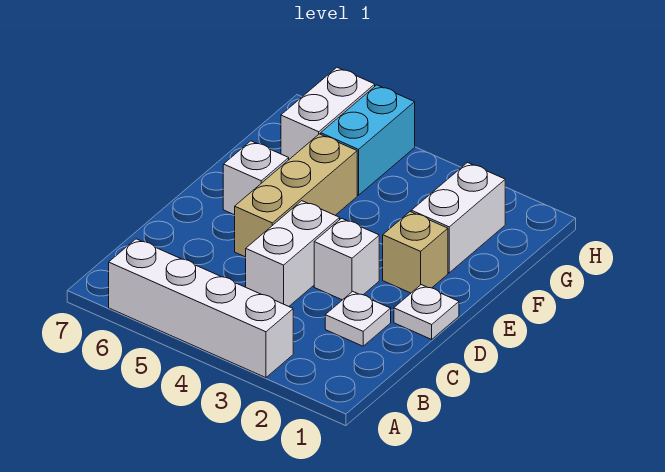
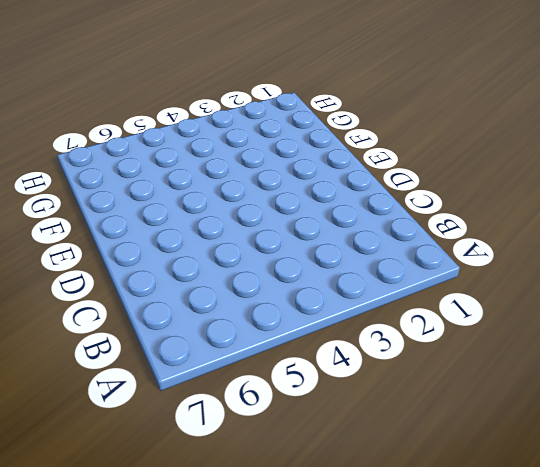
none -> white 1x4 brick [109,239,293,378]
none -> white 1x1 plate [325,291,391,346]

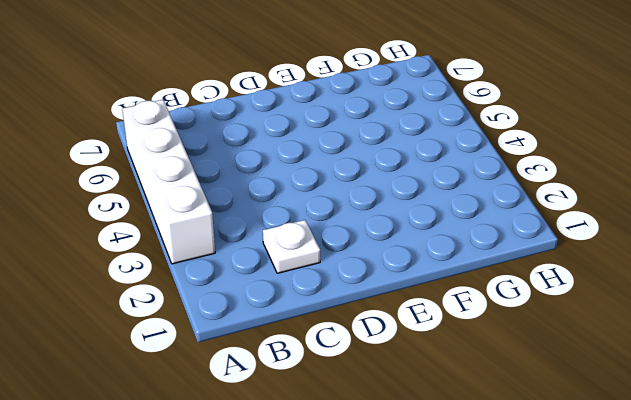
none -> white 1x2 brick [246,201,340,306]
none -> white 1x1 plate [394,285,459,339]

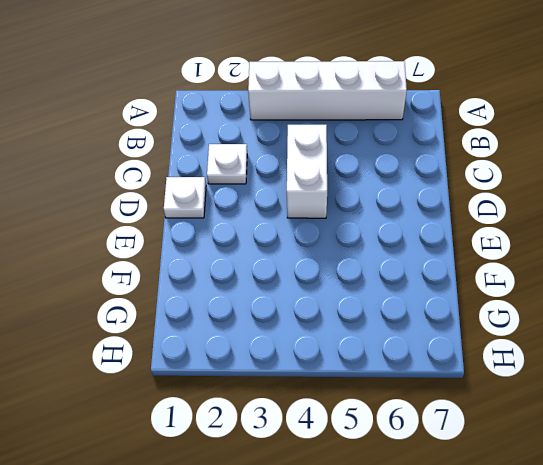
none -> white 1x1 brick [314,218,379,300]
none -> tan 1x3 brick [235,134,357,257]

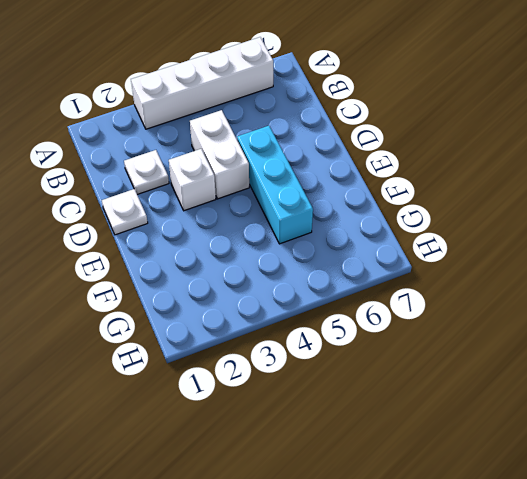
cyan 1x3 brick [237,126,313,244] -> tan 1x3 brick [235,134,357,257]
none -> tan 1x1 brick [383,212,448,293]
none -> white 1x1 brick [223,141,289,215]

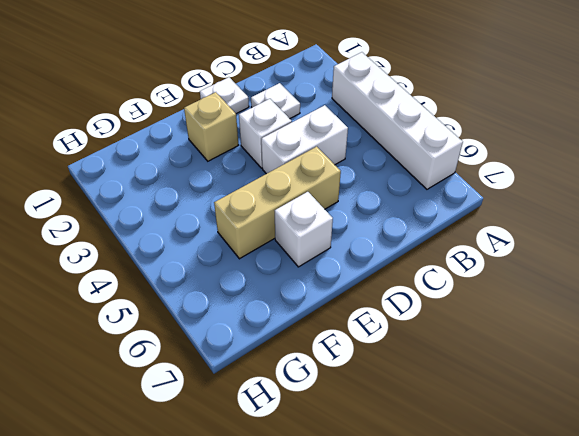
none -> white 1x2 brick [411,163,505,273]
none -> cyan 1x2 brick [321,85,415,195]

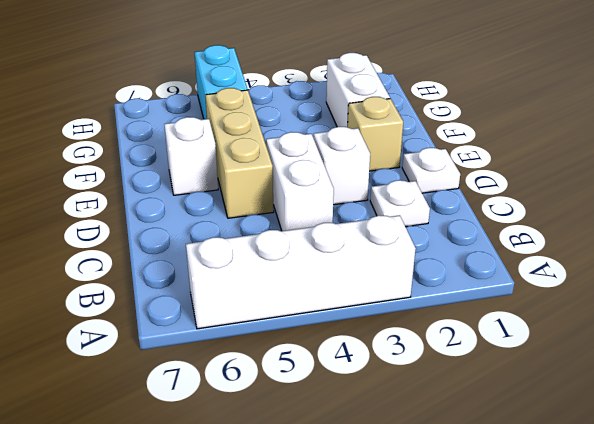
none -> white 1x2 brick [281,67,375,159]

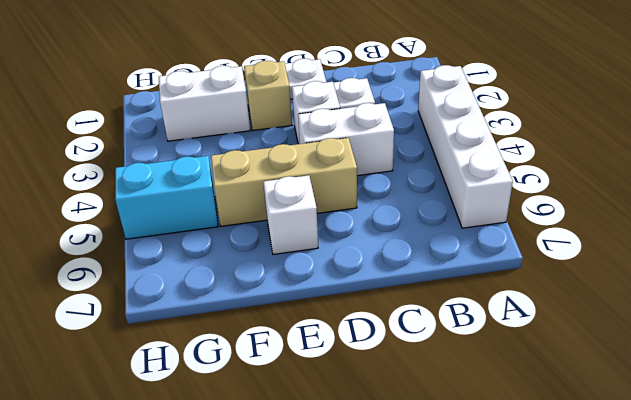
none -> white 1x2 brick [281,67,375,159]

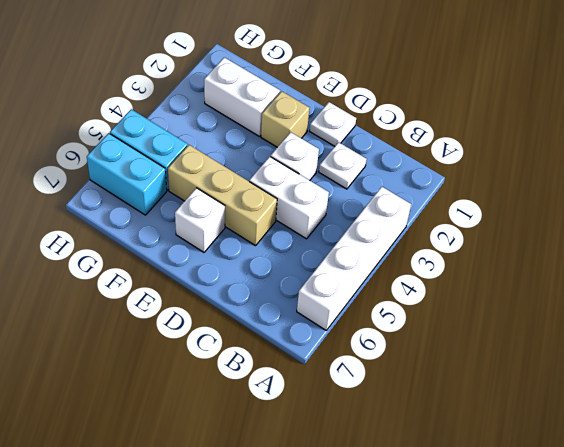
cyan 1x2 brick [87,133,167,215] -> white 1x2 brick [281,67,375,159]

